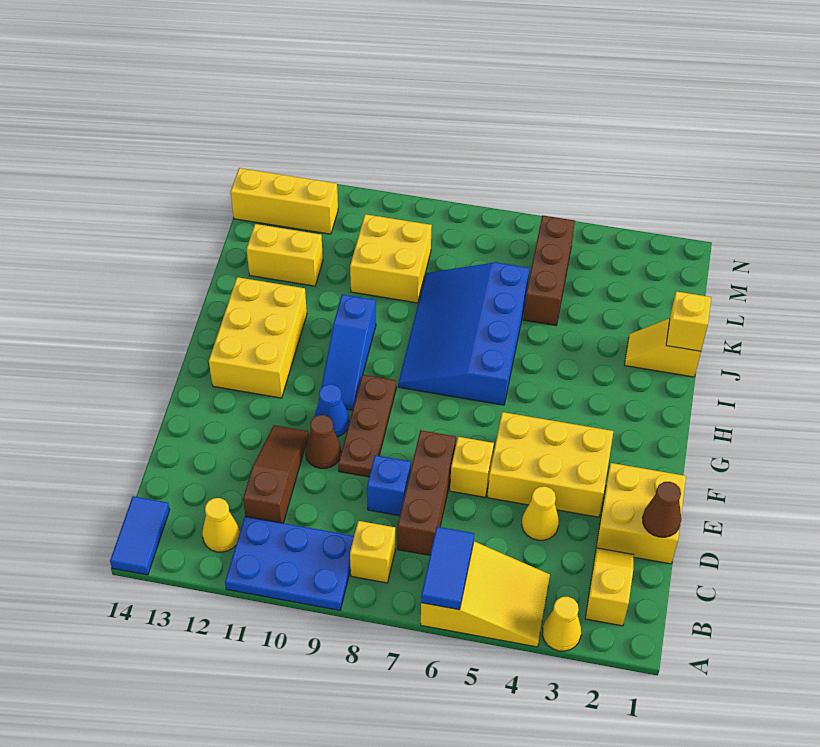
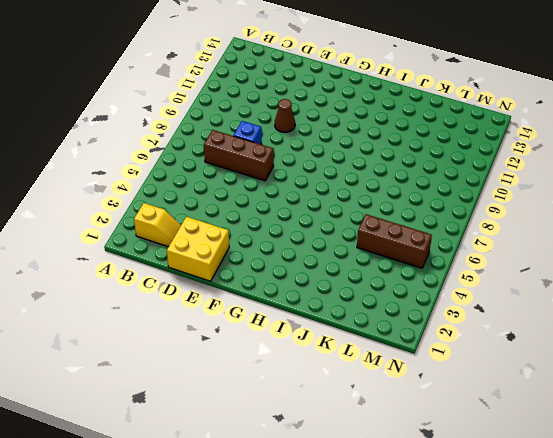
none -> yellow 1x1 cone [543,597,581,651]
none -> yellow 2x3 slope [421,541,550,647]
none -> blue 2x3 plate [225,516,354,610]

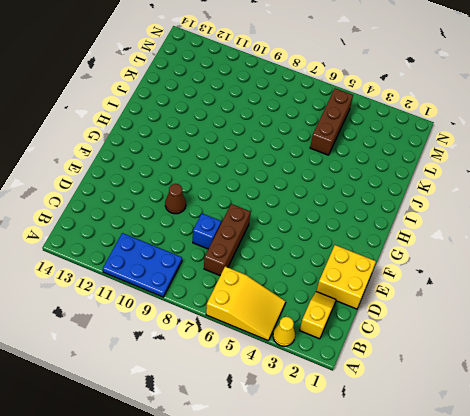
none -> blue 1x2 tile [110,496,170,575]
none -> yellow 1x1 brick [350,521,395,583]
none -> yellow 1x1 cone [202,498,240,552]

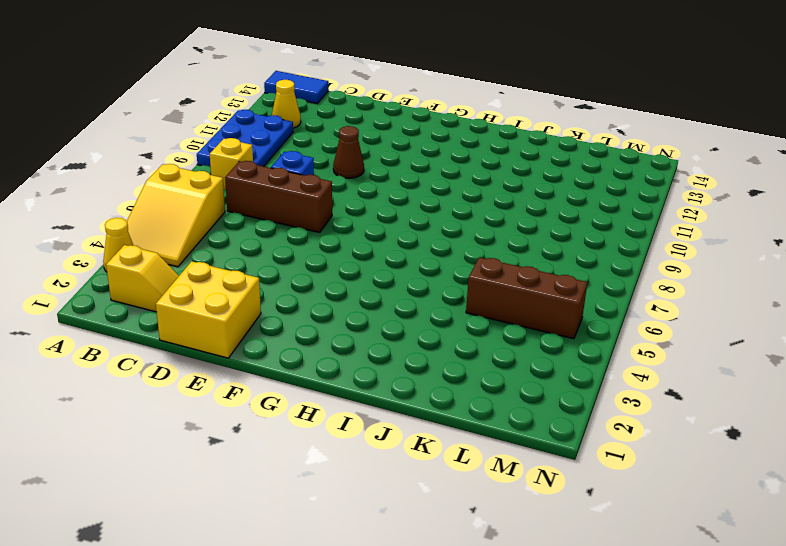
none -> brown 1x3 slope [243,425,308,523]
none -> yellow 1x1 cone [522,486,559,540]
none -> yellow 2x3 brick [488,412,613,517]

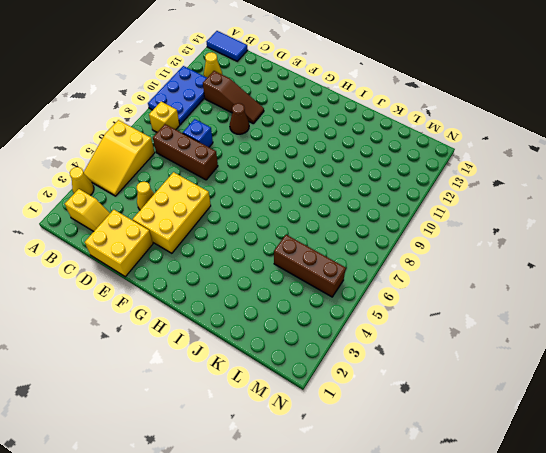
none -> yellow 1x1 brick [450,437,494,497]
none -> brown 1x3 plate [338,375,396,477]
none -> blue 1x1 cone [314,384,349,437]

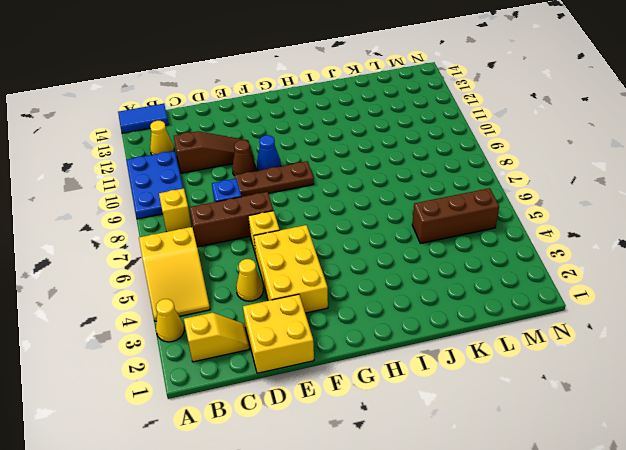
none -> blue 1x3 slope [319,294,376,410]
none -> yellow 2x3 brick [209,277,307,398]
none -> blue 3x4 slope [398,262,530,405]

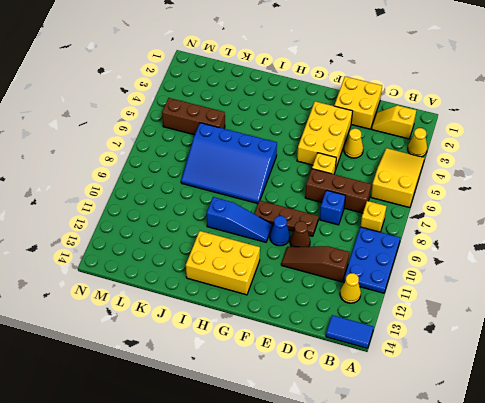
none -> yellow 1x2 slope [625,319,701,377]
none -> yellow 2x2 brick [350,214,432,303]
none -> yellow 1x2 brick [247,224,323,286]

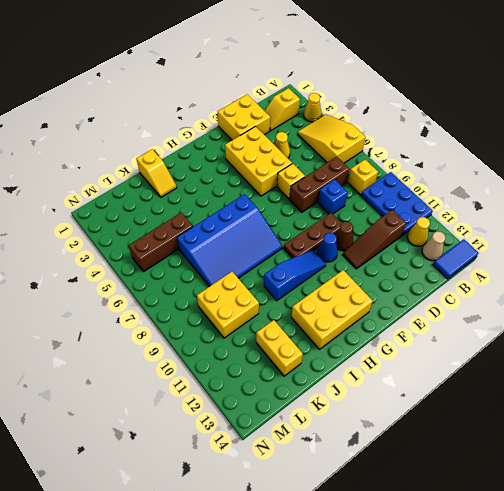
tan 1x1 cone [422,231,445,261] -> none
none -> yellow 1x3 brick [231,168,338,234]
none -> blue 1x2 tile [421,527,474,610]
none -> brown 1x1 cone [643,482,681,537]

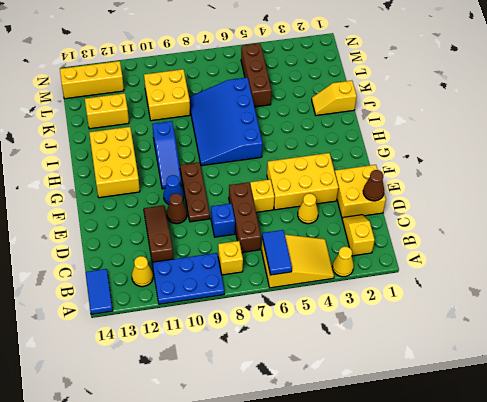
none -> yellow 1x1 brick [666,291,711,351]

